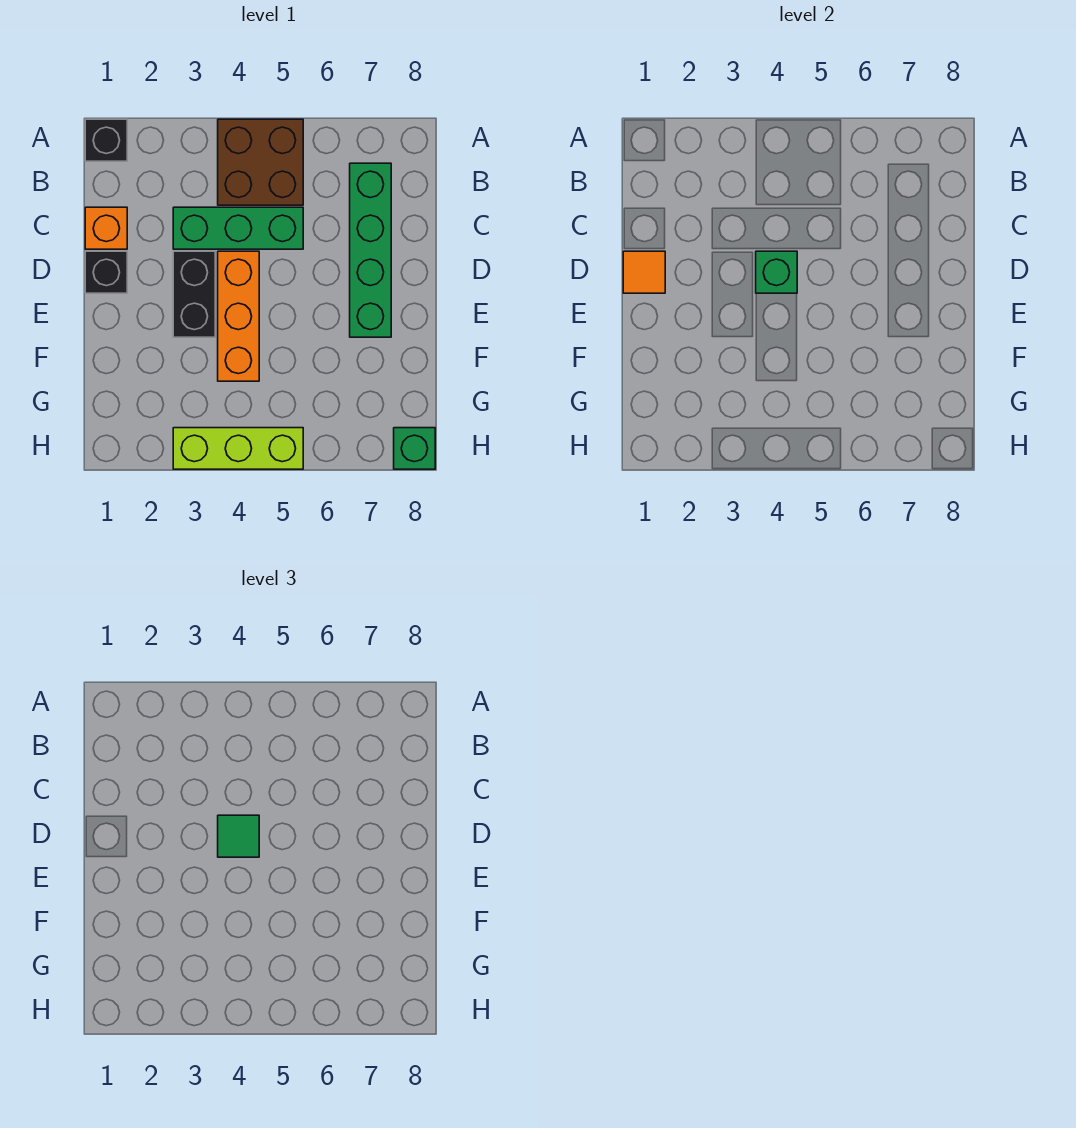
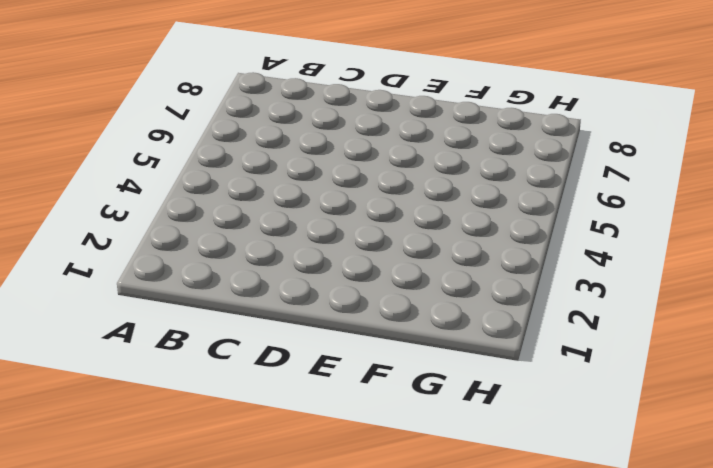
none -> black 1x1 brick [85,119,127,161]
none -> brown 2x2 brick [218,119,303,205]
none -> green 1x4 brick [350,163,391,337]

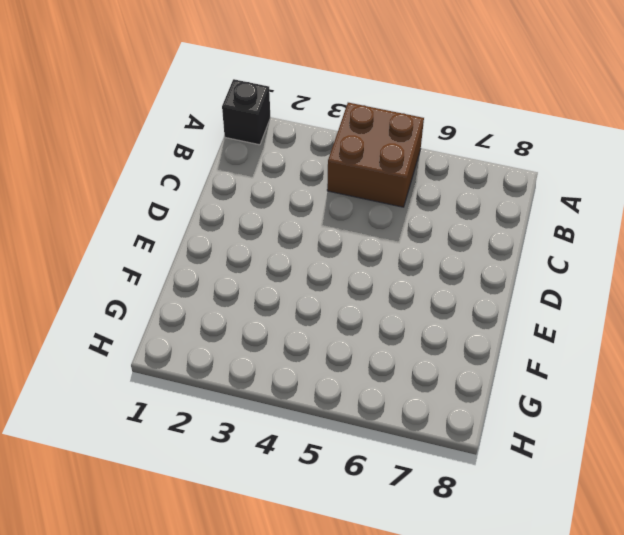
none -> green 1x4 brick [350,163,391,337]
none -> orange 1x1 brick [85,207,127,249]
none -> green 1x3 brick [173,207,303,249]

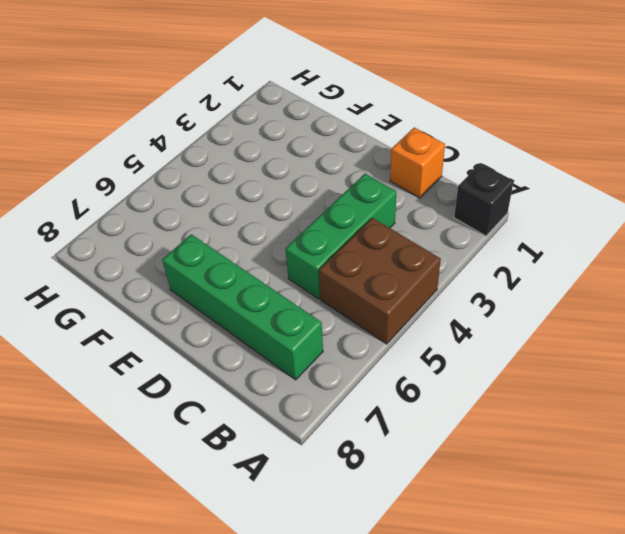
none -> black 1x1 brick [85,251,127,293]
none -> black 1x2 brick [173,251,215,337]
none -> orange 1x3 brick [218,251,259,381]

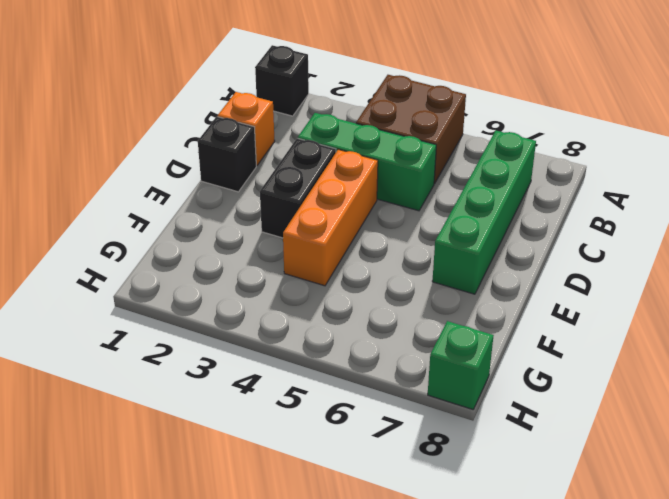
none -> lime 1x3 brick [173,428,303,469]
none -> orange 1x1 tile [623,251,665,293]
none -> green 1x1 brick [756,251,797,293]

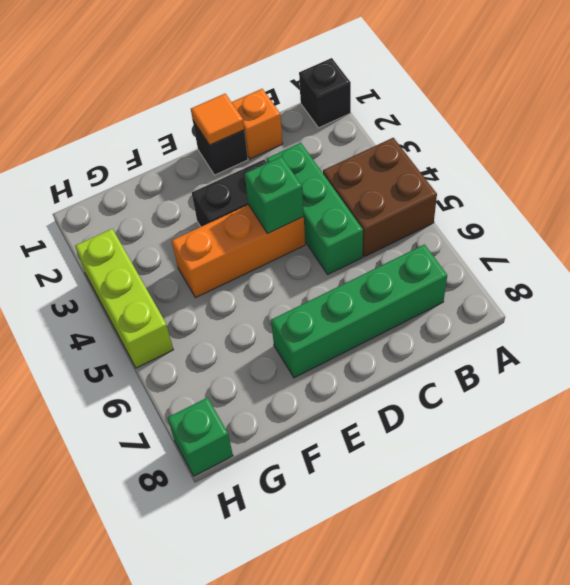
none -> green 1x1 tile [218,815,259,857]

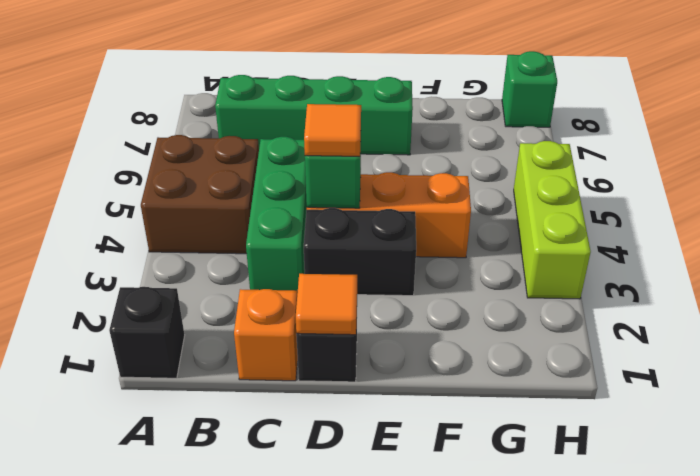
orange 1x1 tile [304,104,361,156] -> green 1x1 tile [218,815,259,857]

